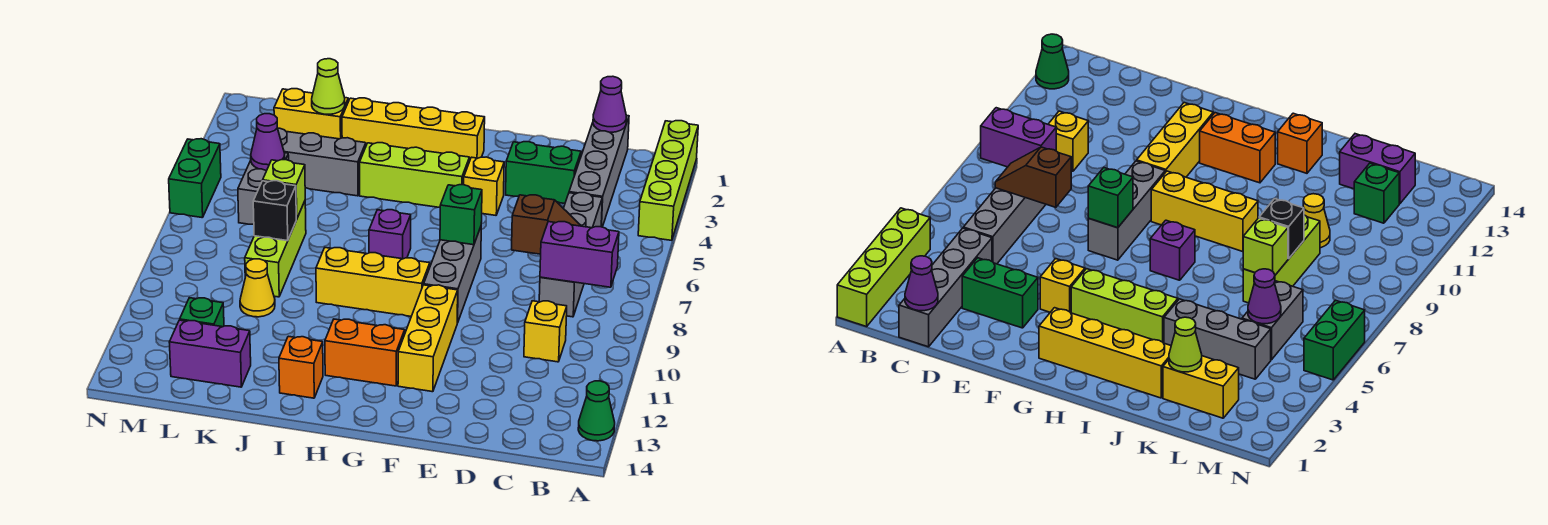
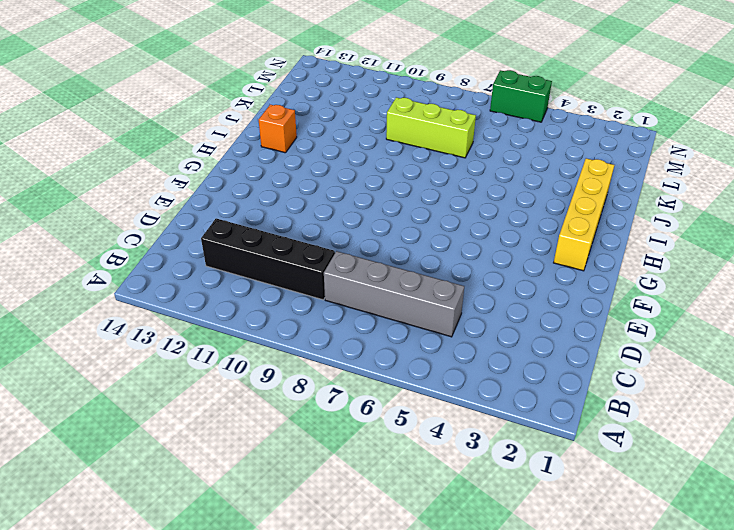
black 1x4 brick [201,218,335,300] -> yellow 1x1 brick [524,301,567,362]
none -> lime 1x4 brick [638,121,698,240]
none -> green 1x1 cone [578,381,615,441]
none -> grey 1x4 brick [569,115,629,227]
none -> green 1x2 brick [506,142,581,203]

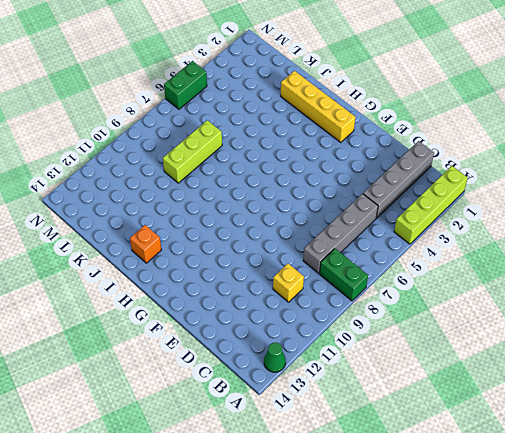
green 1x2 brick [320,249,368,301] -> green 1x2 brick moved to [506,142,581,203]
none -> yellow 1x1 brick [464,157,504,215]
none -> grey 1x3 brick [424,227,481,323]
none -> yellow 1x3 brick [398,285,458,392]
none -> lime 1x3 brick [360,143,469,207]

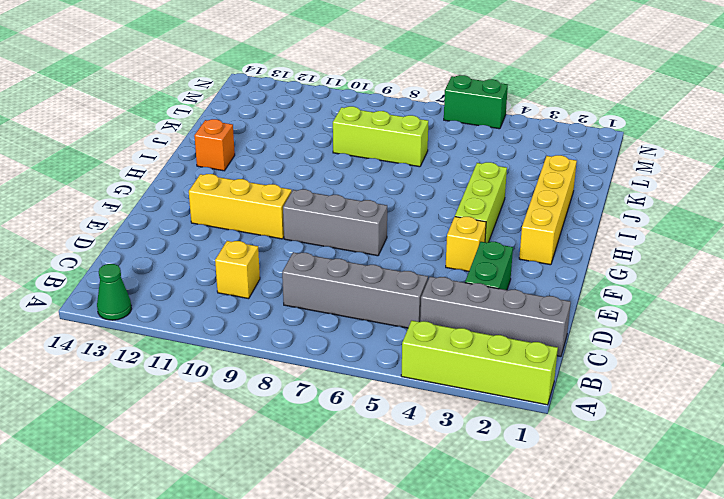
none -> yellow 1x3 brick [316,248,430,316]
none -> orange 1x2 brick [325,319,405,386]
none -> purple 1x1 brick [369,210,411,259]
none -> grey 1x3 brick [278,128,366,196]

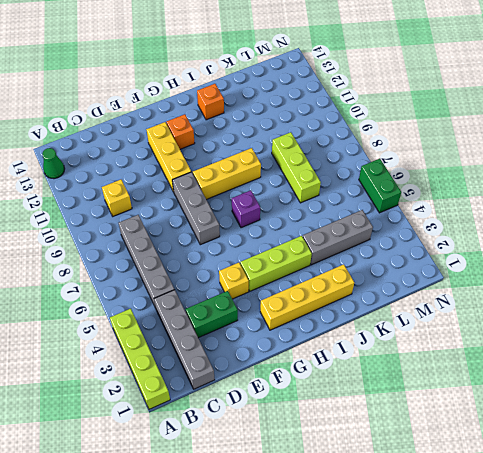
orange 1x1 brick [166,114,195,149] -> orange 1x2 brick [325,319,405,386]
none -> yellow 1x2 brick [274,89,348,139]
none -> yellow 1x1 cone [240,259,275,317]
none -> purple 1x2 brick [169,320,251,387]
none -> grey 1x2 brick [238,153,289,224]

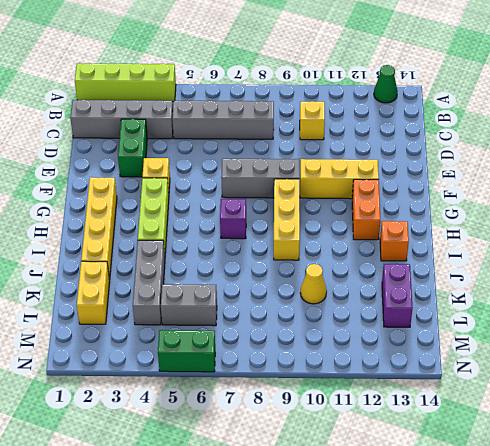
none -> lime 1x3 brick [245,201,306,297]
none -> green 1x1 brick [180,298,224,327]
none -> purple 1x2 brick [540,222,619,287]
none -> purple 1x1 cone [593,76,626,132]

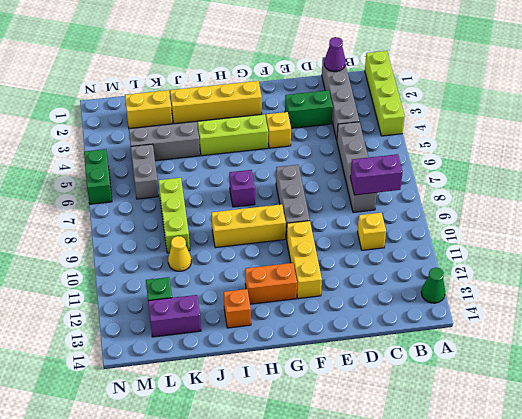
none -> brown 1x2 slope [512,195,581,254]
none -> green 1x1 brick [440,185,482,245]
none -> lime 1x1 cone [312,59,345,114]
none -> lime 1x1 brick [263,160,305,219]

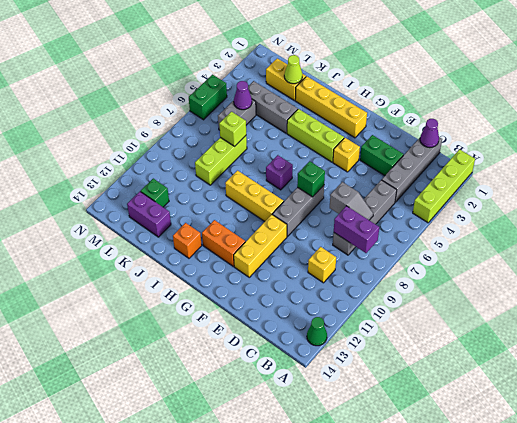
grey 1x2 slope [330,182,373,220] -> brown 1x2 slope [512,195,581,254]
none -> yellow 1x1 cone [240,259,275,317]
none -> black 1x1 brick [253,181,296,241]

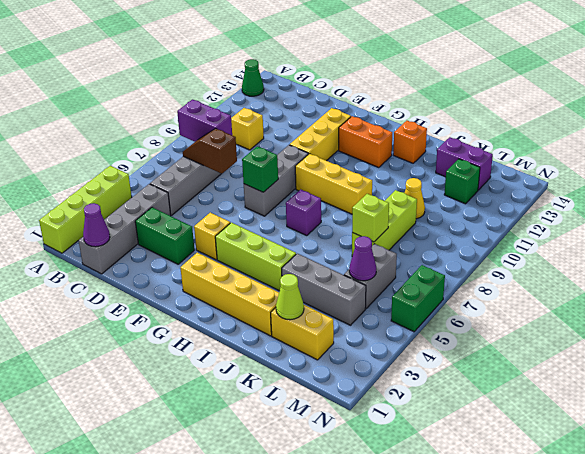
none -> black 1x1 brick [253,181,296,241]

